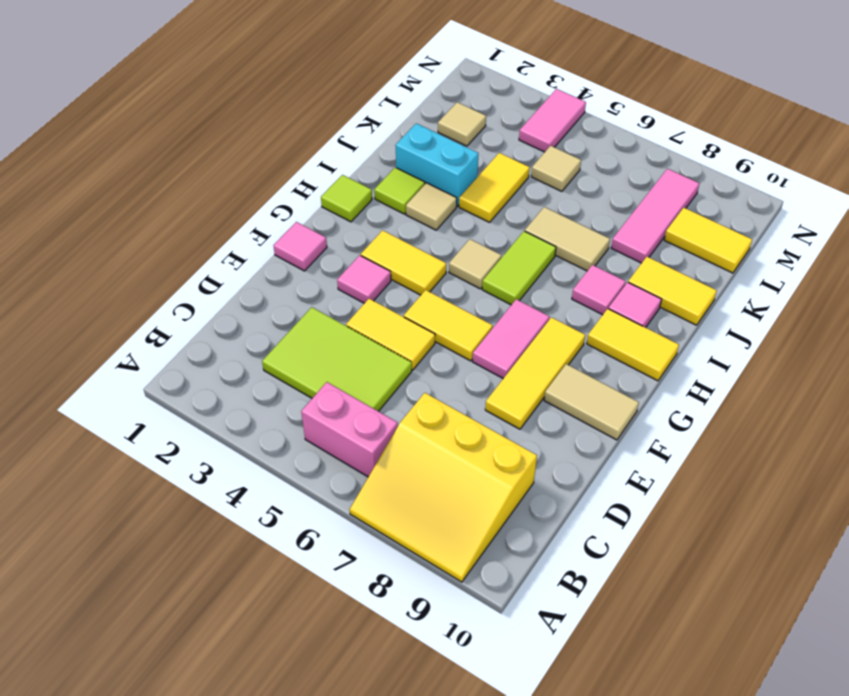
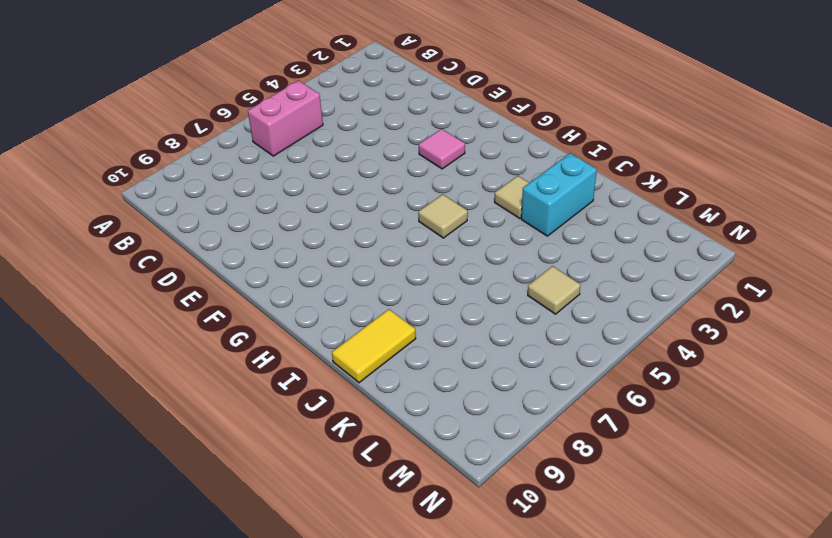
none -> yellow 3x3 slope [350,393,537,582]
none -> lime 2x3 tile [262,307,412,411]
none -> yellow 1x2 tile [346,299,435,370]

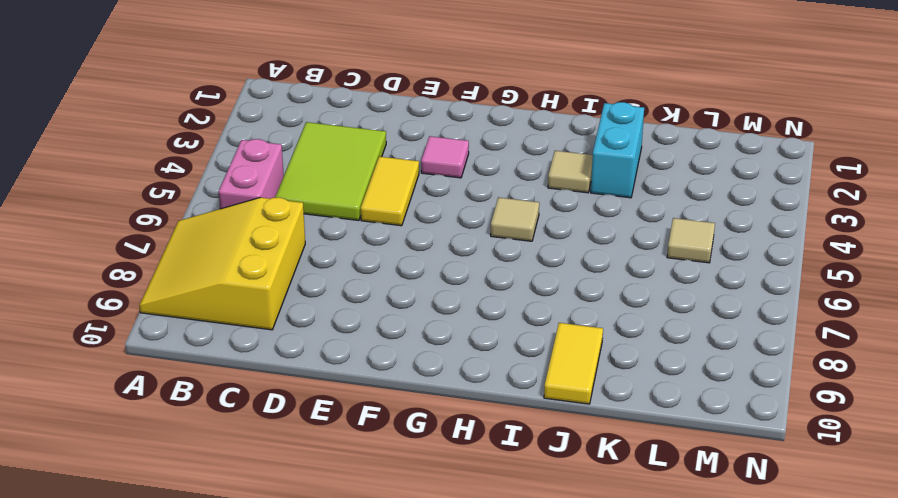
none -> yellow 1x3 tile [485,317,585,429]
none -> pink 1x1 tile [273,222,327,271]
none -> yellow 1x2 tile [404,290,493,361]

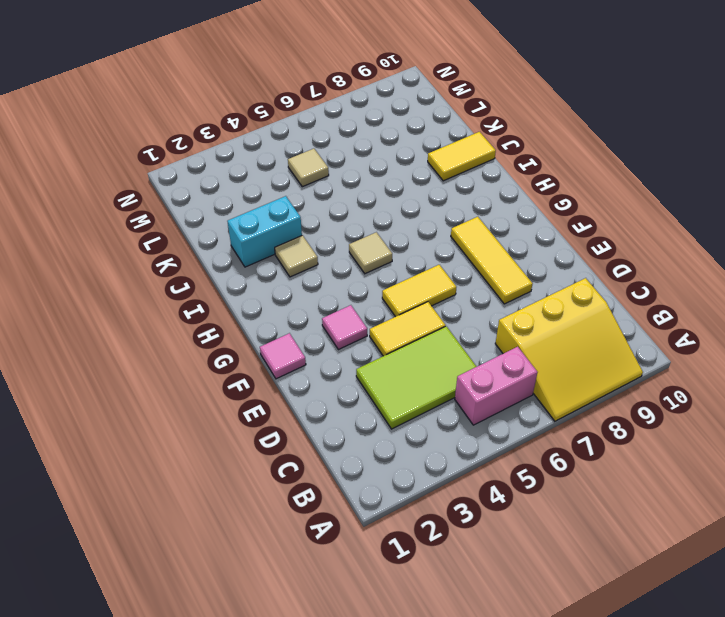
none -> pink 1x2 tile [473,299,549,378]
none -> tan 1x2 tile [544,364,639,440]
none -> yellow 1x2 tile [361,230,446,295]

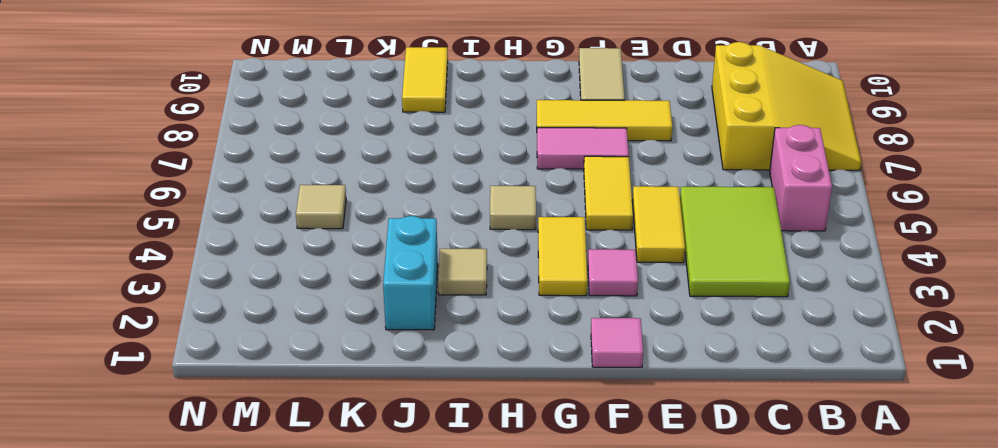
none -> lime 1x1 tile [321,175,372,222]
none -> lime 1x2 tile [482,231,556,305]
none -> yellow 1x2 tile [587,309,679,381]

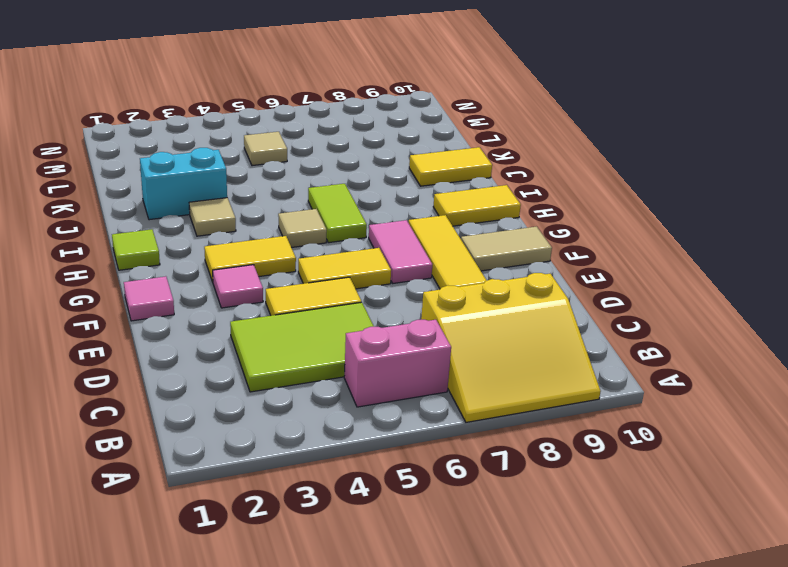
none -> lime 1x1 tile [374,167,425,214]
none -> pink 1x1 tile [572,265,626,315]
none -> pink 1x1 tile [608,282,662,328]

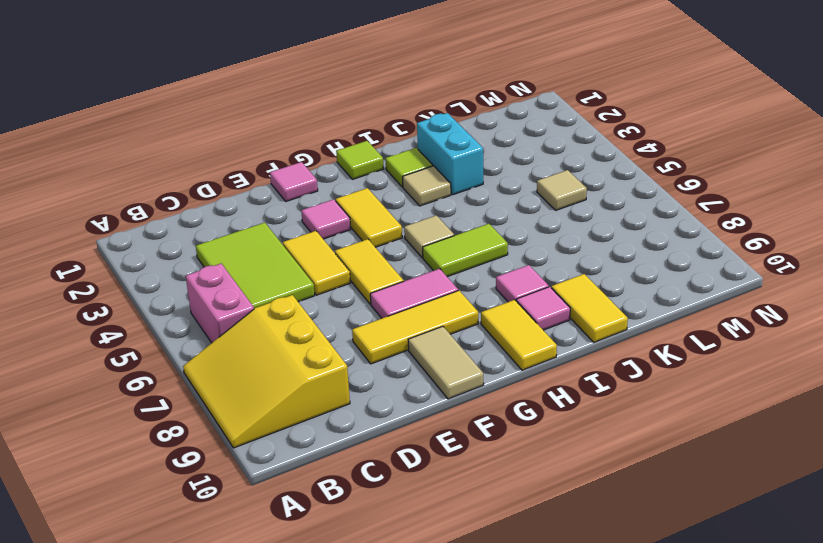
none -> yellow 1x2 tile [459,153,530,222]
none -> tan 1x2 tile [525,207,610,271]
none -> pink 1x3 tile [611,169,699,263]

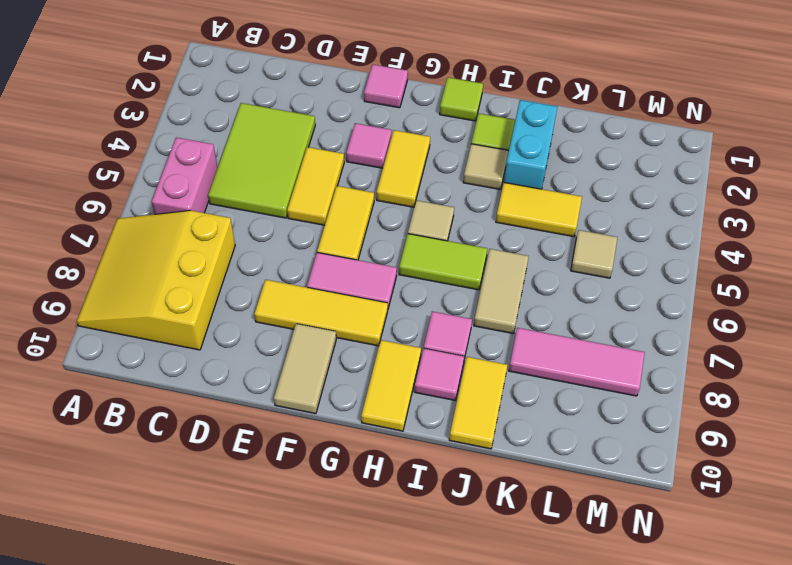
none -> tan 1x1 tile [438,102,486,146]
none -> yellow 1x2 tile [664,208,752,273]
none -> pink 1x2 tile [519,89,586,152]

